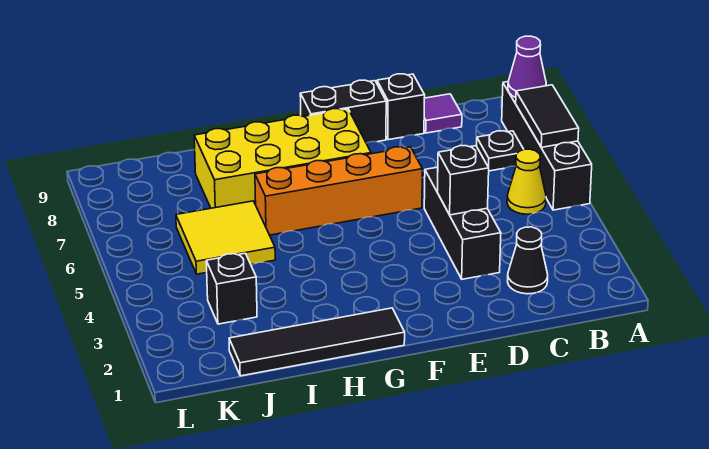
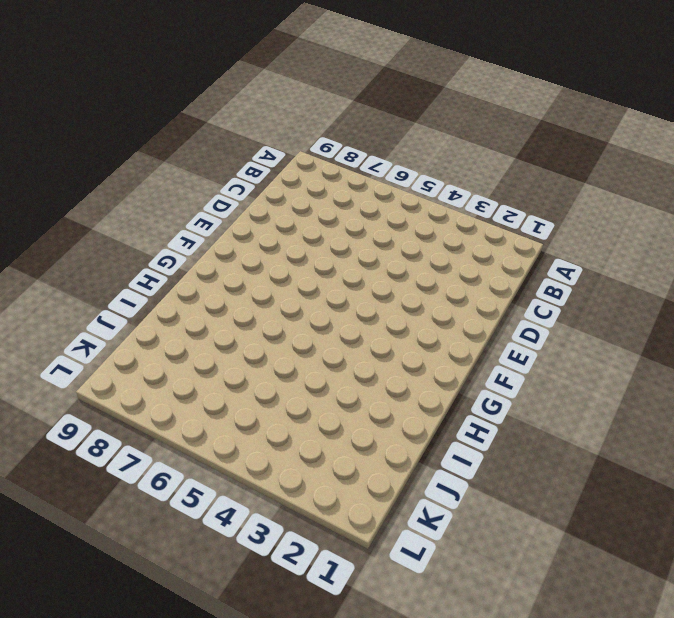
none -> black 1x4 brick [502,82,592,210]
none -> yellow 1x1 cone [507,149,546,214]
none -> black 1x1 plate [477,131,524,171]

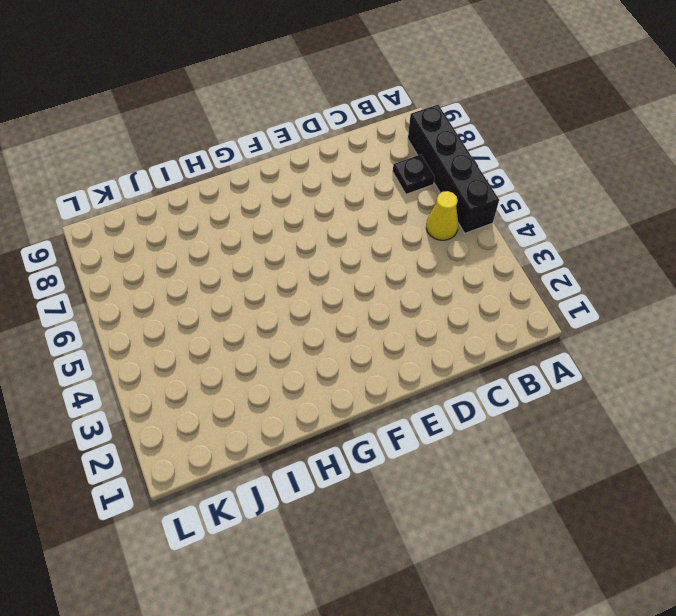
none -> black 1x1 cone [508,227,548,294]
none -> purple 1x1 tile [424,94,462,133]
none -> black 1x3 brick [424,167,501,279]

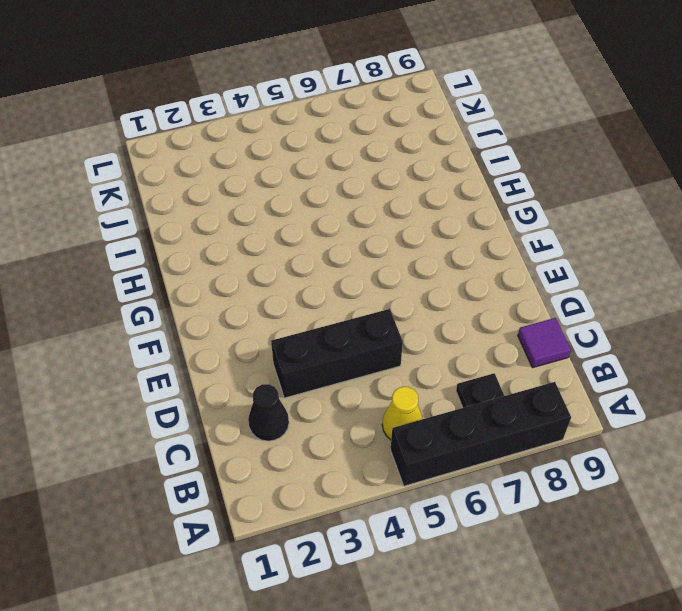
none -> black 1x1 brick [377,74,425,140]
none -> orange 1x4 brick [255,147,422,235]
none -> black 1x2 brick [300,80,386,143]

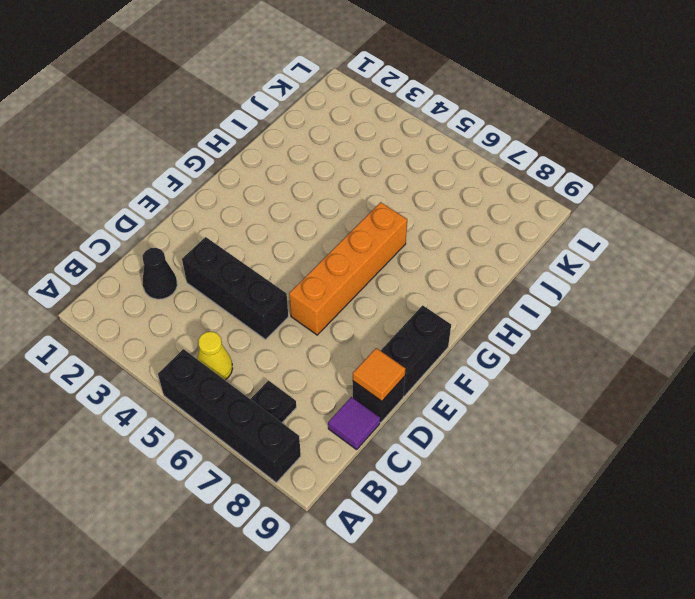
orange 1x1 tile [353,348,405,401] -> none
none -> yellow 2x4 brick [194,109,371,208]
none -> black 1x4 tile [229,308,405,376]
none -> yellow 2x2 tile [176,201,275,274]

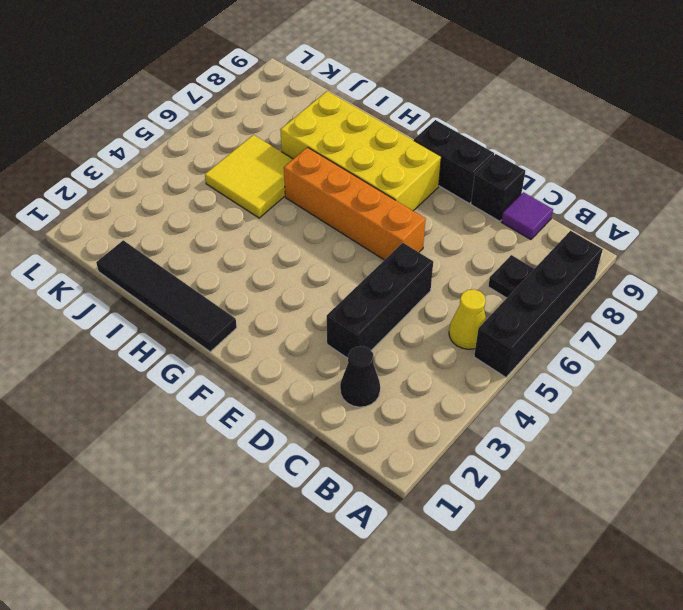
none -> black 1x1 brick [206,253,257,324]
none -> black 1x2 tile [516,85,579,147]
none -> purple 1x1 cone [508,36,546,98]

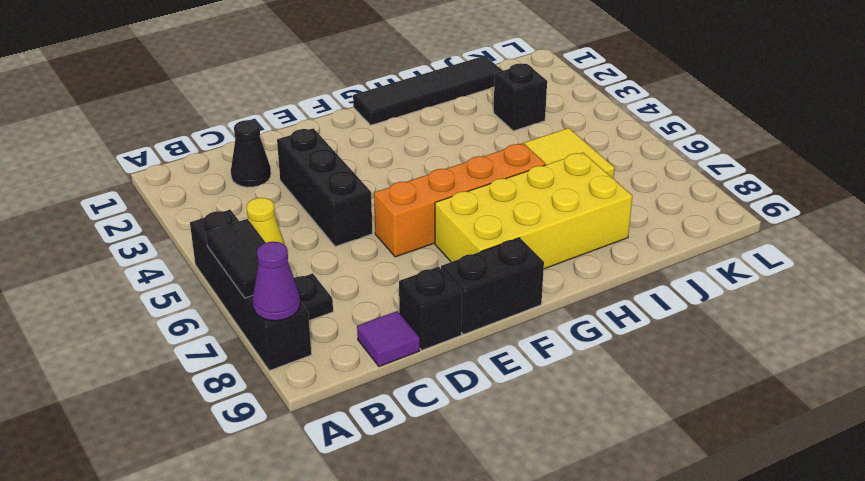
none -> black 1x1 brick [437,146,489,215]

